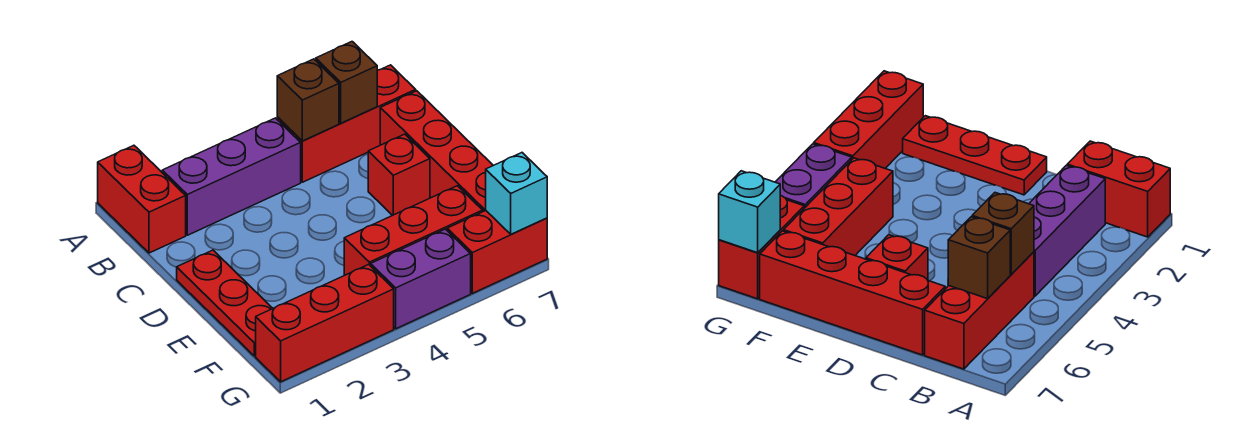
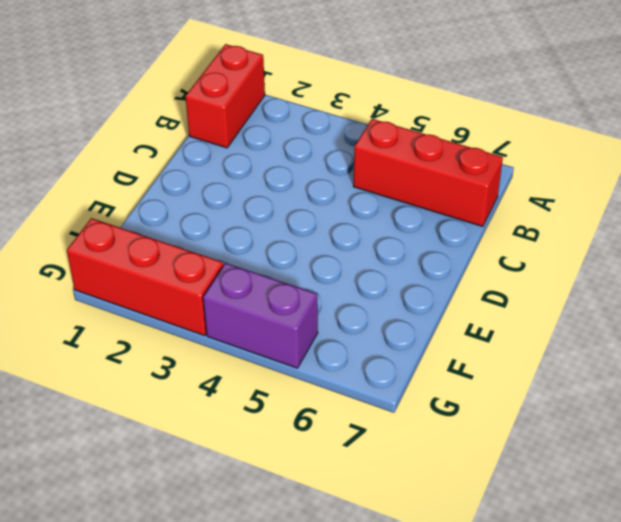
none -> purple 1x3 brick [162,118,301,235]
none -> red 1x4 brick [380,91,493,211]
none -> red 1x3 plate [177,250,273,356]

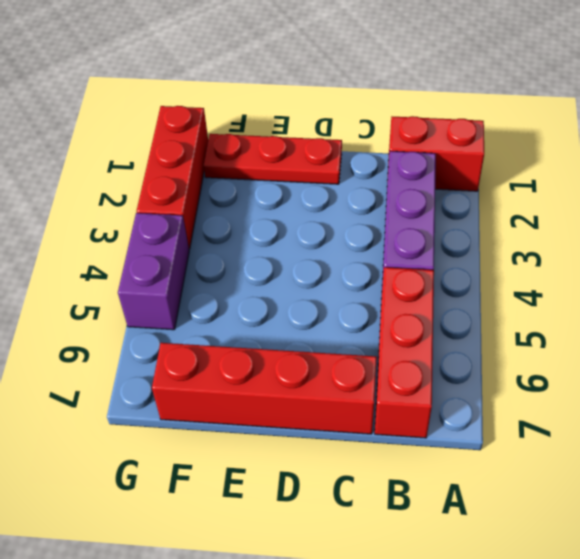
none -> red 1x1 brick [368,134,430,215]
none -> red 1x3 brick [344,186,483,275]
none -> red 1x2 brick [447,211,547,293]

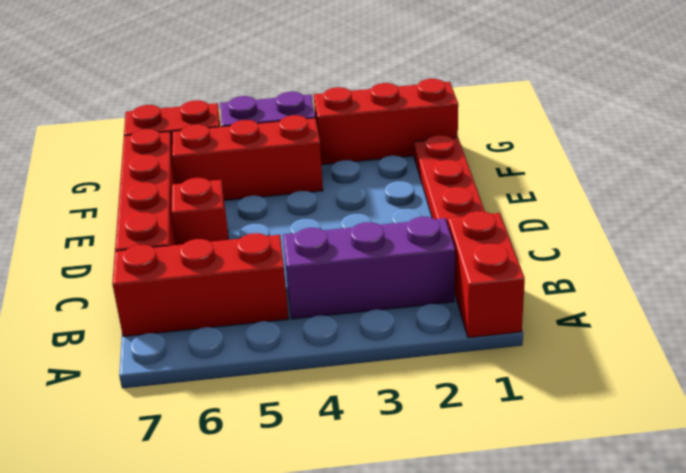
none -> brown 1x1 brick [277,59,339,141]
none -> brown 1x1 brick [316,42,377,123]
none -> cyan 1x1 brick [486,153,547,234]

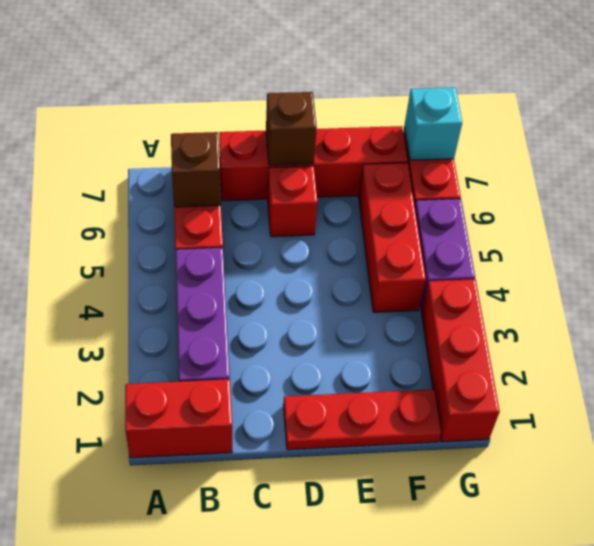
brown 1x1 brick [266,92,317,165] -> brown 1x1 brick moved to [277,59,339,141]

